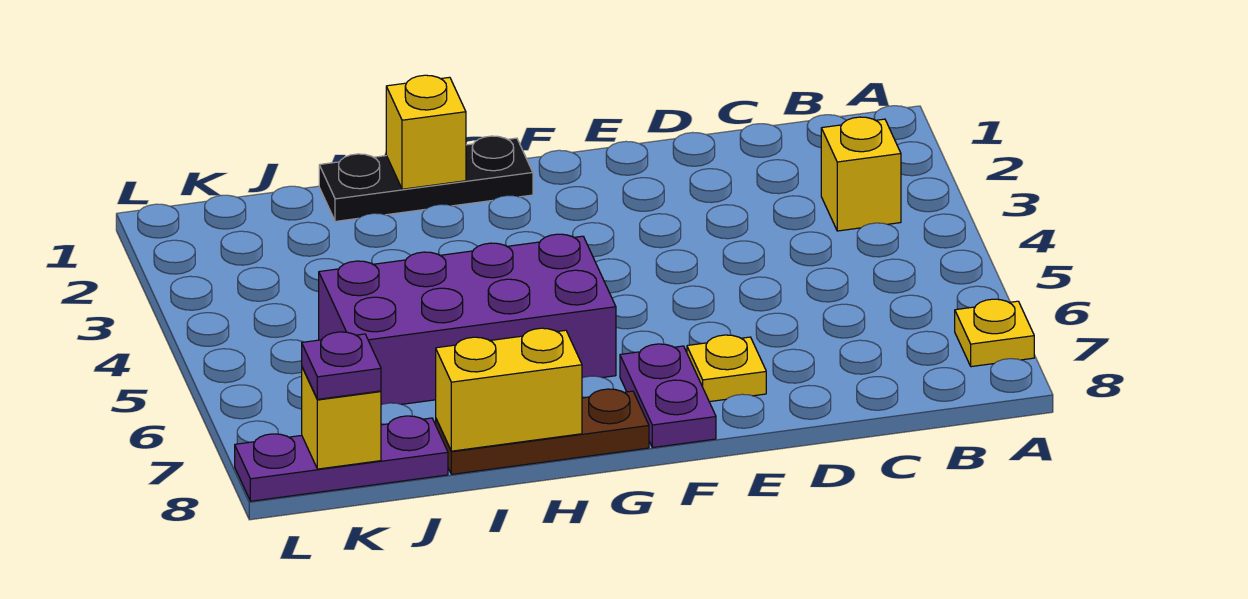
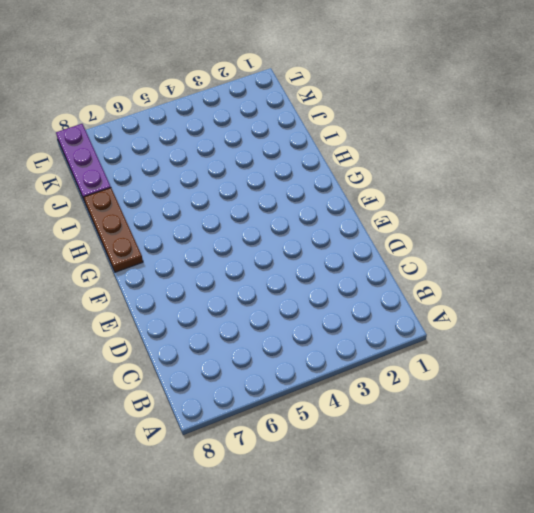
none -> yellow 1x1 plate [955,299,1034,367]
none -> yellow 1x1 brick [821,117,901,231]
none -> yellow 1x1 plate [687,335,766,402]

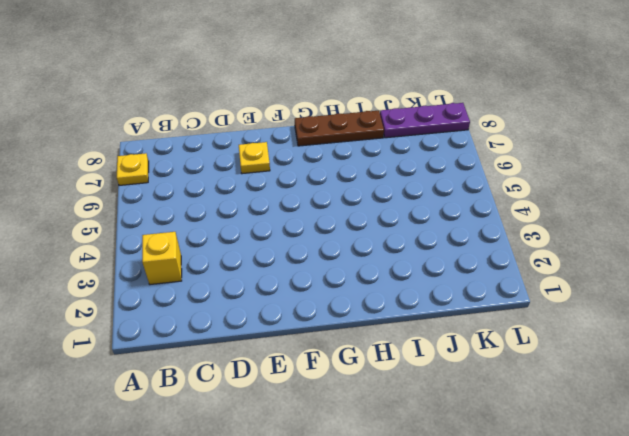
none -> purple 1x2 plate [620,344,716,448]
none -> black 1x3 plate [319,136,533,221]
none -> purple 2x4 brick [319,234,616,405]

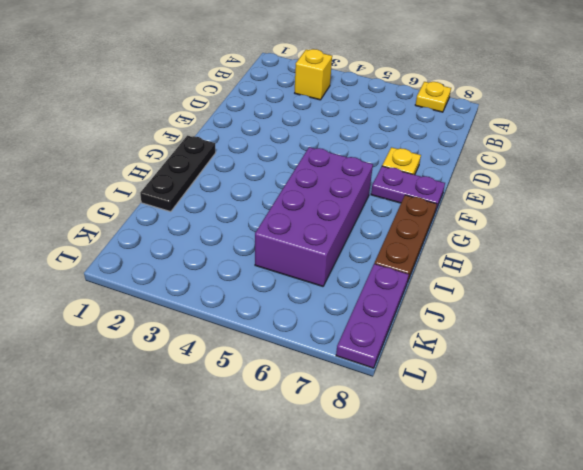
none -> yellow 1x1 brick [386,75,466,189]
none -> yellow 1x2 brick [436,328,582,451]
none -> yellow 1x1 brick [302,367,381,469]

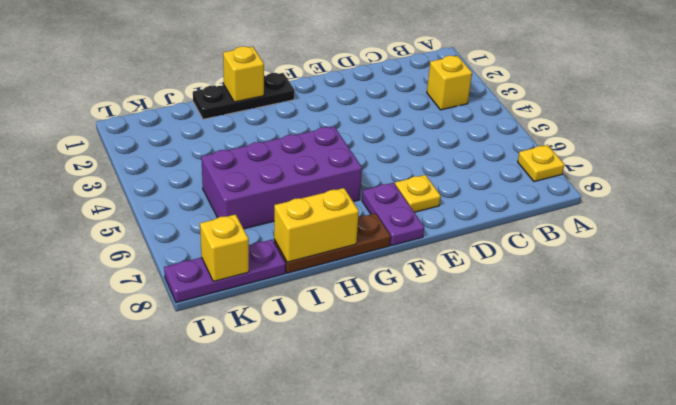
none -> purple 1x1 plate [302,332,381,399]

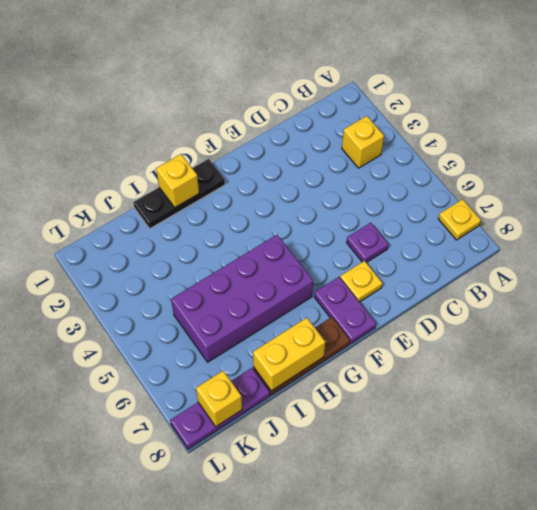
purple 1x1 plate [347,223,389,263] -> purple 1x1 plate moved to [302,332,381,399]

